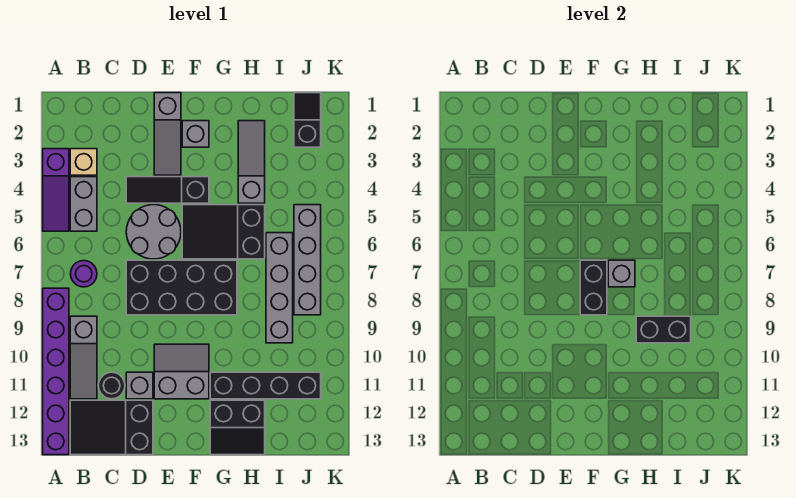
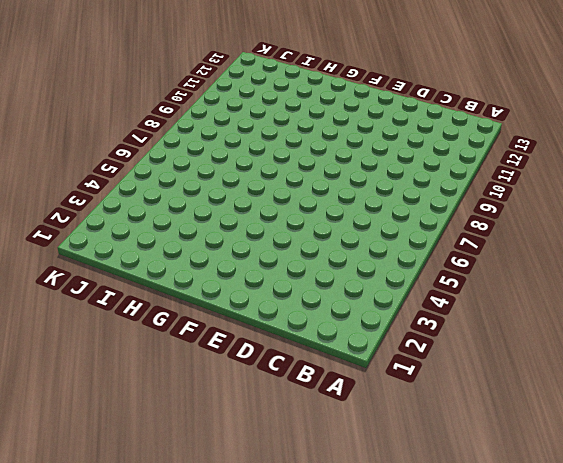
none -> purple 1x3 slope [43,149,69,231]
none -> purple 1x6 brick [43,288,69,455]
none -> tan 1x1 brick [70,149,97,175]

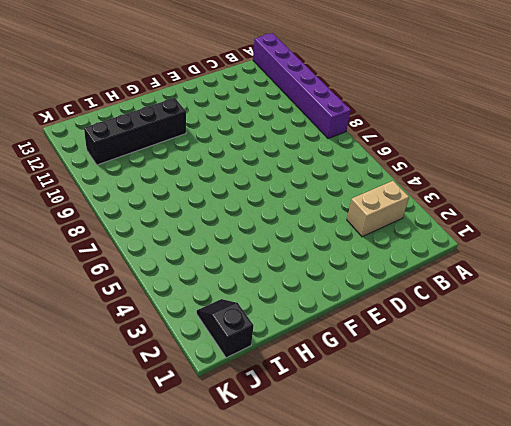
tan 1x2 brick [347,181,409,237] -> tan 1x1 brick [70,149,97,175]
black 1x2 slope [197,299,254,358] -> black 1x2 slope turned to [294,93,321,147]
none -> purple 1x3 slope [43,149,69,231]
none -> grey 1x2 brick [70,177,97,231]
none -> purple 1x1 round brick [71,261,97,287]

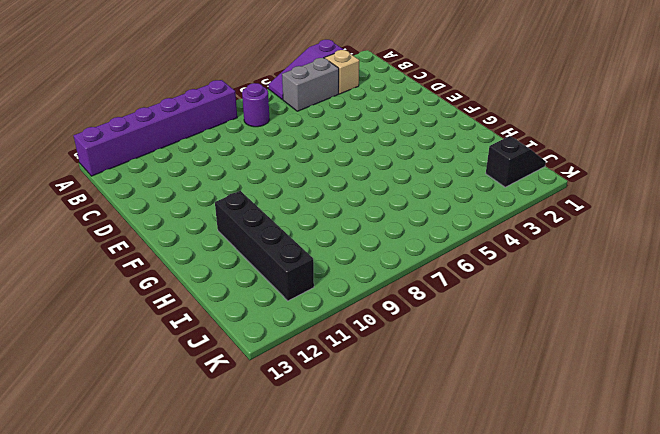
none -> grey 1x3 slope [70,316,97,399]
none -> black 2x3 slope [70,400,153,455]
none -> black 1x1 round brick [98,372,125,399]

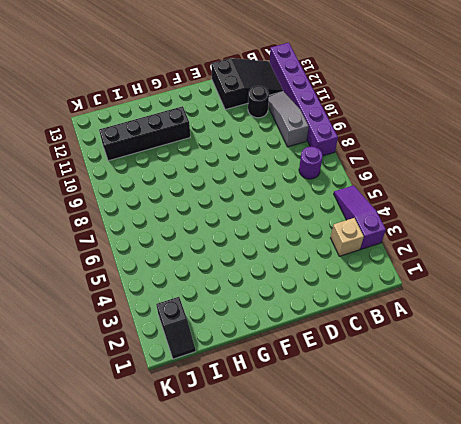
none -> grey 1x2 brick [70,177,97,231]
none -> black 1x3 slope [126,177,209,203]
none -> grey 2x2 round brick [126,205,181,259]

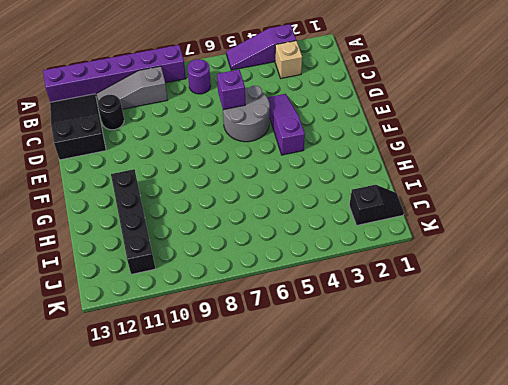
purple 1x3 slope [267,94,305,155] -> black 1x3 slope [126,177,209,203]
purple 1x1 brick [217,70,245,110] -> none
none -> grey 1x2 brick [70,177,97,231]
none -> black 2x4 brick [126,260,237,315]
none -> grey 1x1 brick [126,372,153,399]

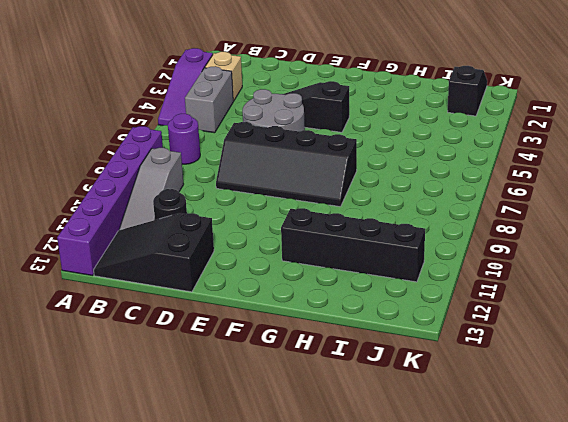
black 2x4 slope [216,122,357,207] -> black 2x4 brick [126,260,237,315]
none -> grey 1x1 brick [126,372,153,399]
none -> grey 1x3 slope [154,93,181,175]
none -> grey 2x2 slope [154,344,209,399]

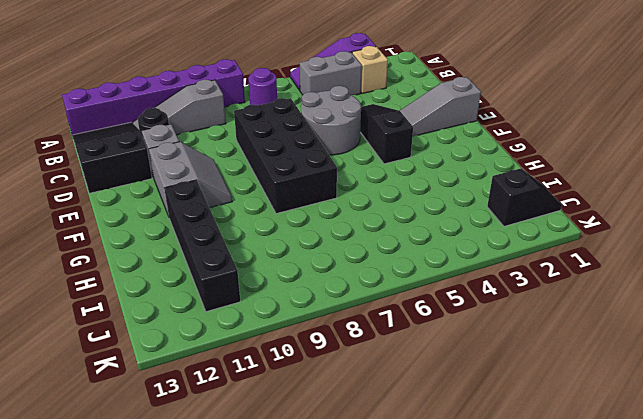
none -> grey 1x1 brick [182,121,209,147]
none -> black 2x3 slope [182,205,265,259]
none -> black 2x2 slope [210,400,265,455]

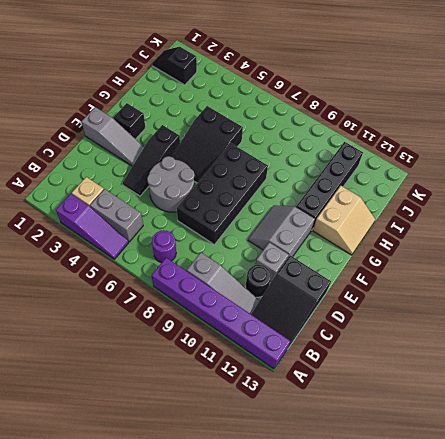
black 1x1 brick [113,103,145,139] -> grey 1x1 brick [182,121,209,147]
tan 2x2 slope [313,186,376,255] -> black 2x2 slope [210,400,265,455]
none -> grey 1x3 slope [238,121,265,203]
none -> grey 1x4 brick [266,233,293,343]
none -> grey 1x4 brick [294,205,321,315]

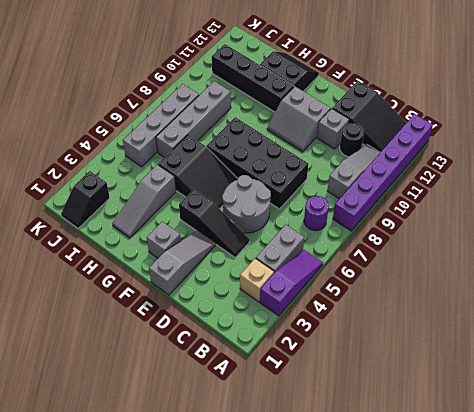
none -> black 1x2 brick [580,260,607,315]
none -> grey 1x1 brick [608,260,635,287]
none -> black 1x2 brick [636,316,691,343]

